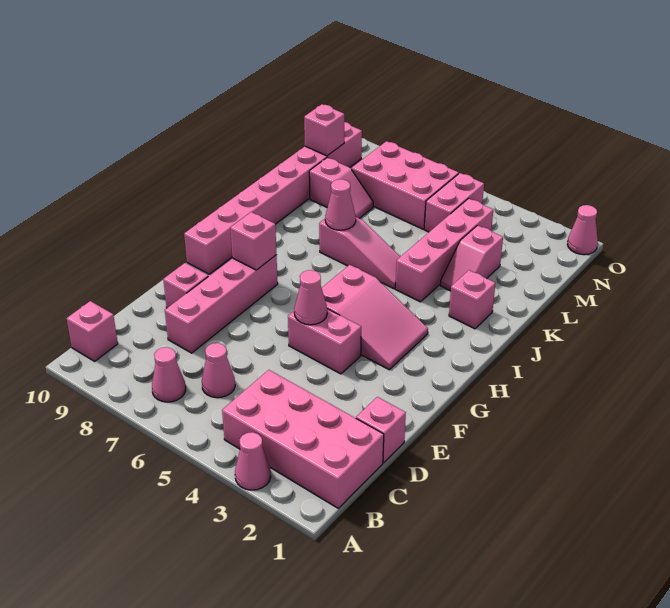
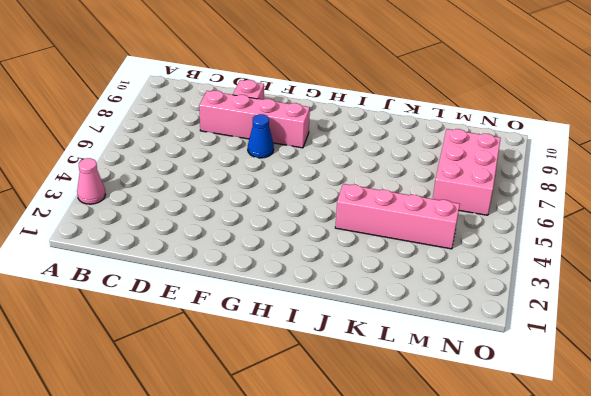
blue 1x1 cone [248,114,274,158] -> none
none -> pink 2x4 brick [222,370,384,508]
none -> pink 1x1 cone [152,347,186,402]
none -> pink 1x1 brick [67,301,118,361]

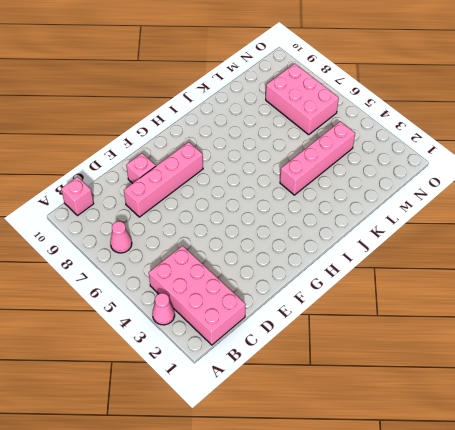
none -> pink 1x1 cone [202,343,235,398]
none -> pink 1x1 brick [356,397,406,463]
none -> pink 1x2 brick [288,309,361,374]

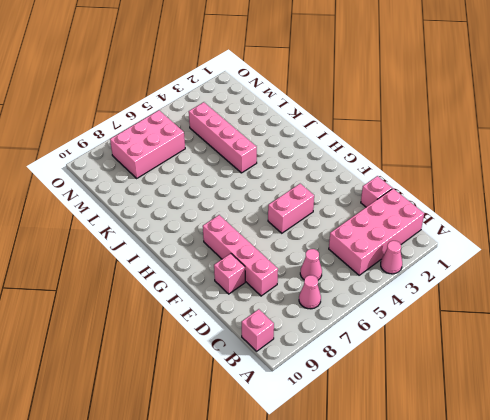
none -> pink 2x3 slope [322,265,428,370]
none -> pink 1x8 brick [184,122,362,274]
none -> pink 1x1 brick [449,270,495,329]

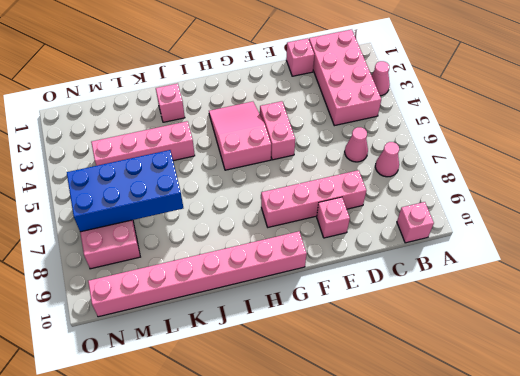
blue 2x4 brick [67,150,183,232] -> none
none -> pink 1x3 slope [319,217,400,289]
none -> pink 1x2 slope [440,225,503,291]
none -> pink 1x2 slope [309,158,373,219]

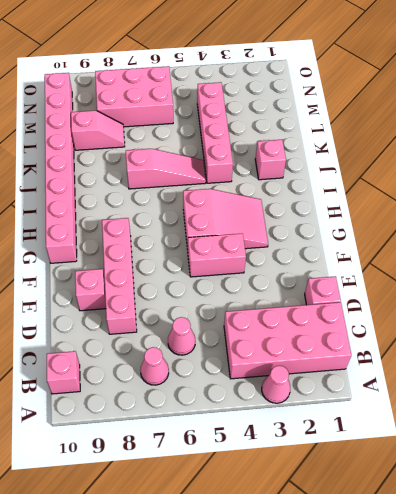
none -> pink 1x2 slope [440,225,503,291]
none -> pink 1x2 brick [424,173,484,232]
none -> pink 1x1 cone [567,205,598,255]

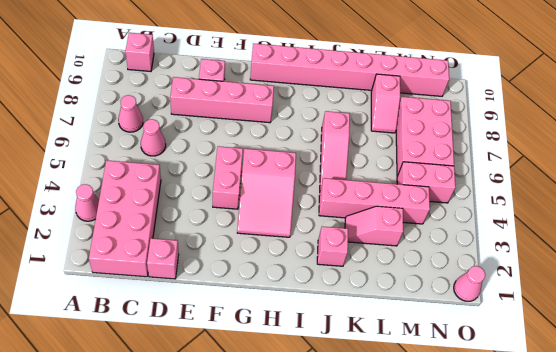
none -> pink 1x1 cone [294,270,327,325]
none -> pink 1x1 brick [230,212,276,270]
none -> pink 1x1 cone [325,179,356,230]

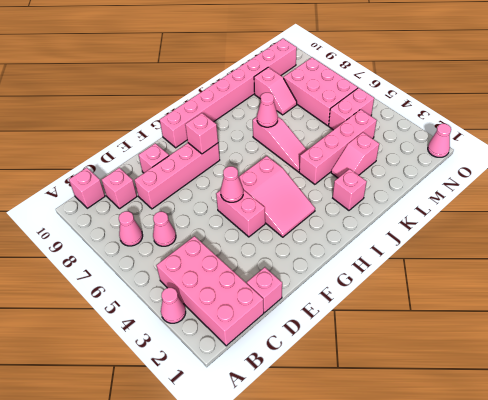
pink 1x1 brick [102,168,137,209] -> pink 1x1 brick moved to [304,104,344,156]

